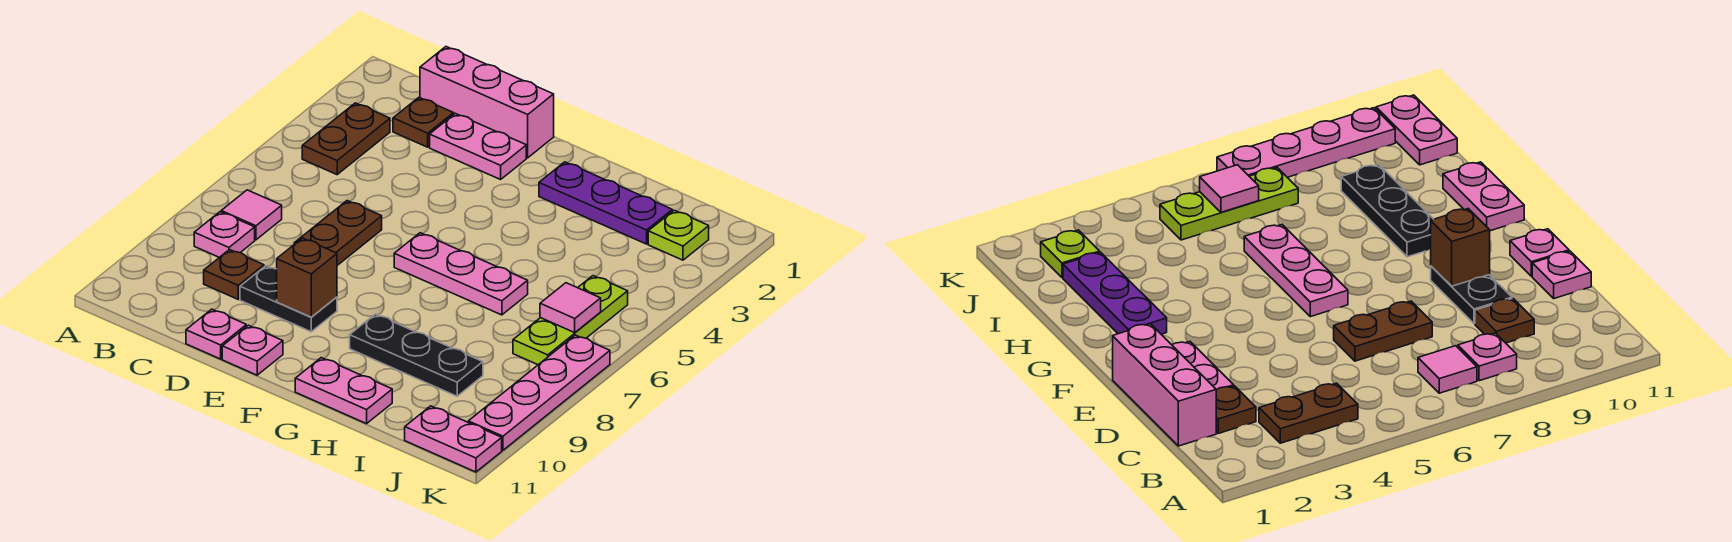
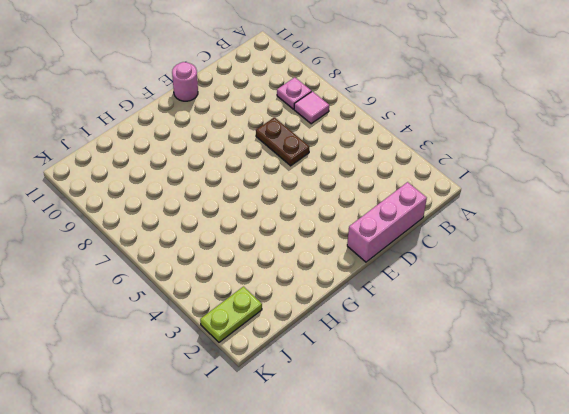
pink 1x1 round brick [172,62,198,101] -> pink 1x1 plate [222,325,283,375]
lime 1x2 plate [200,287,262,342] -> lime 1x1 plate [648,210,709,260]
none -> brown 1x2 plate [302,103,390,175]
none -> brown 1x1 plate [393,98,454,147]
none -> brown 1x1 plate [204,250,264,299]

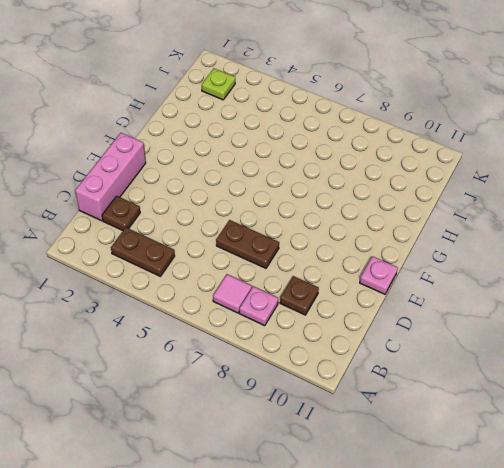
none -> pink 1x2 plate [430,113,526,179]
none -> black 1x2 plate [240,266,337,332]
none -> pink 1x1 plate [186,309,246,359]

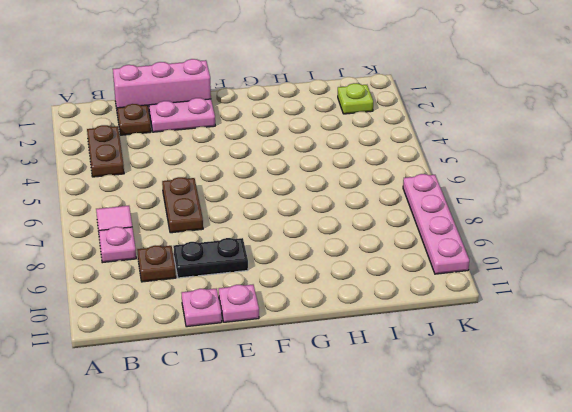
none -> pink 1x3 plate [394,233,528,315]
none -> purple 1x3 plate [539,162,672,244]
none -> black 1x3 plate [350,314,483,396]

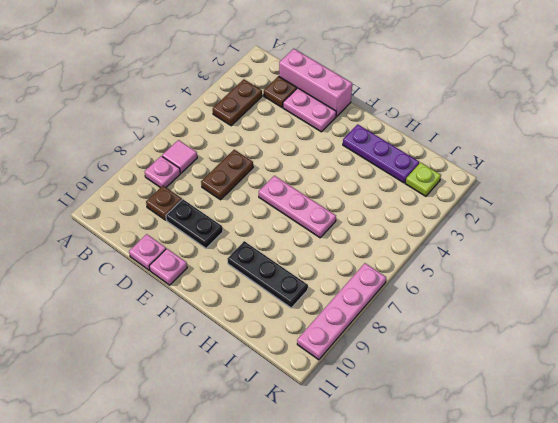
none -> pink 1x2 plate [295,358,392,424]
none -> lime 1x3 plate [513,276,628,365]
none -> pink 1x2 plate [405,406,502,472]

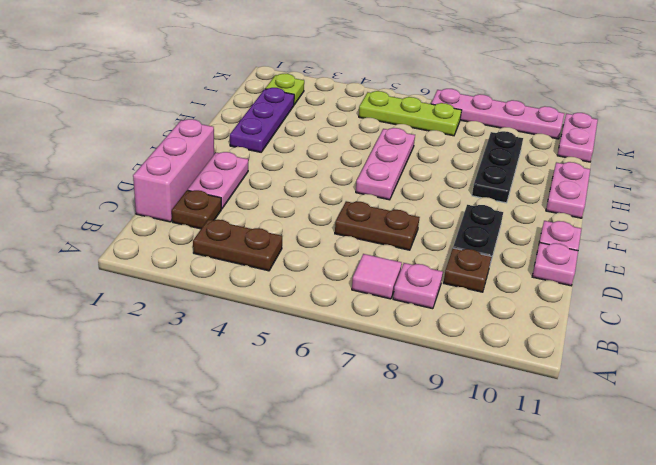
none -> brown 1x1 brick [277,238,337,317]
none -> pink 1x1 tile [540,283,601,333]

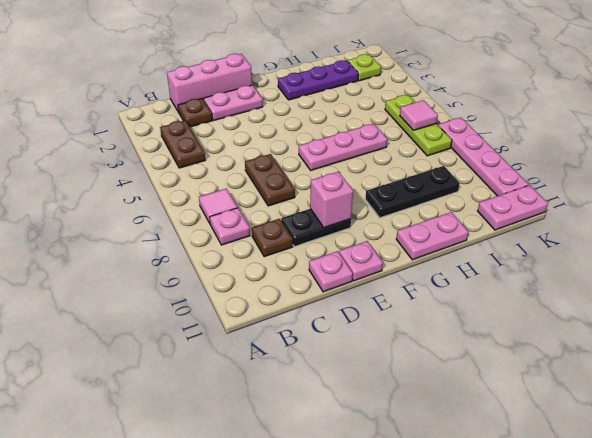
pink 1x1 brick [310,172,353,228] -> brown 1x1 brick [277,238,337,317]

